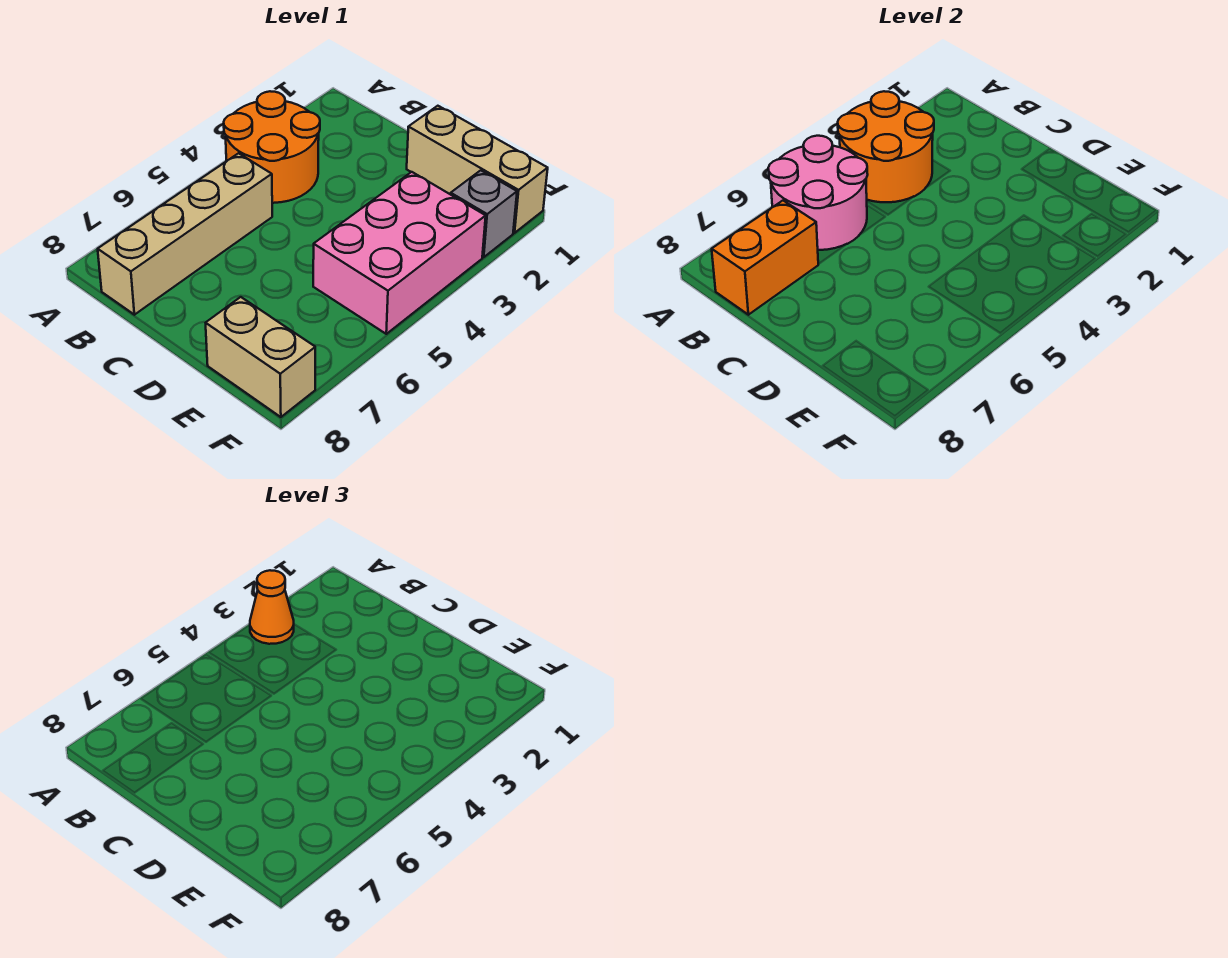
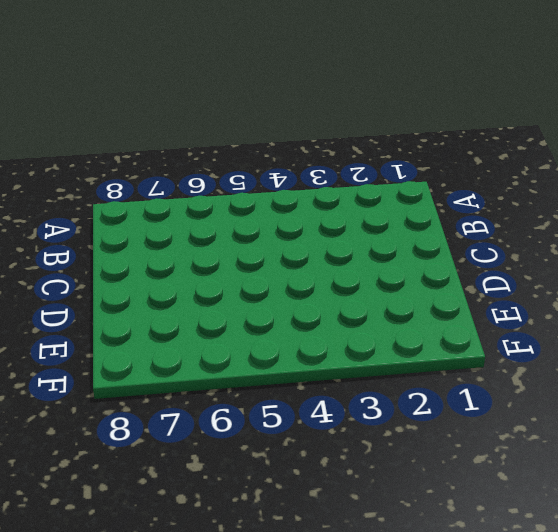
none -> orange 2x2 round brick [224,91,320,203]
none -> tan 1x4 brick [98,153,272,315]

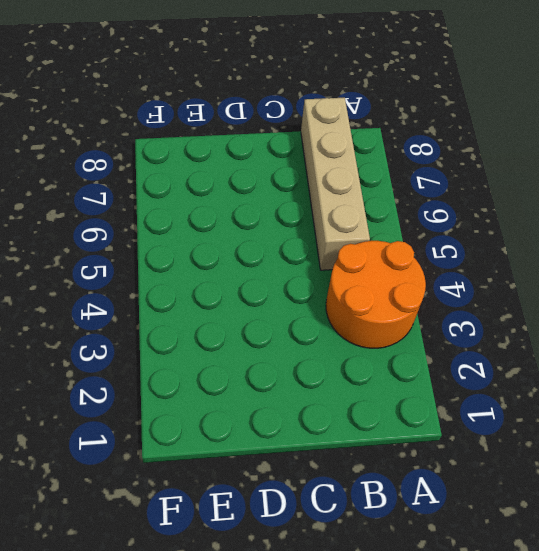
none -> tan 1x3 brick [407,106,548,233]
none -> pink 2x3 brick [313,172,486,334]

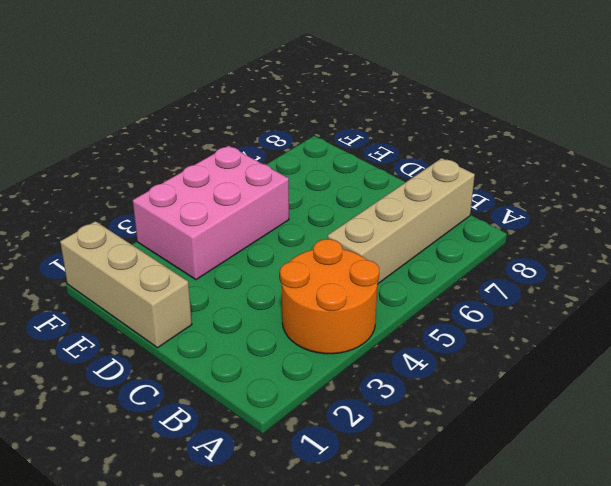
none -> tan 1x2 brick [206,297,315,417]
none -> grey 1x1 brick [451,170,517,257]

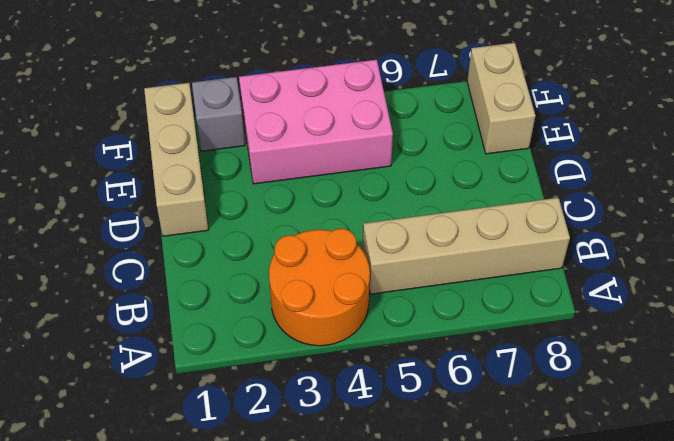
none -> orange 2x2 round brick [838,91,934,202]
none -> pink 2x2 round brick [768,136,868,250]

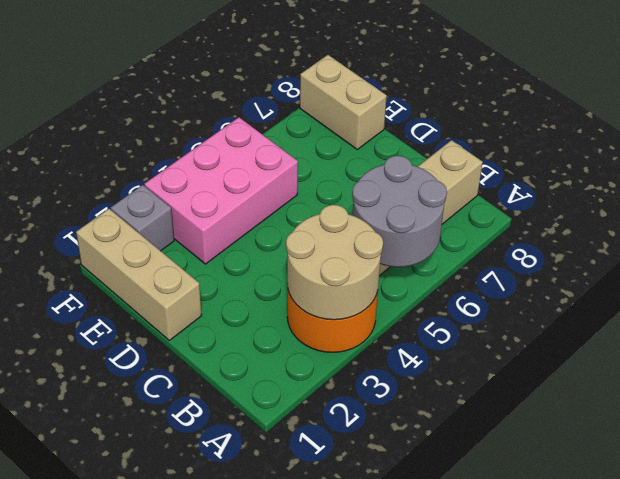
tan 2x2 round brick [286,205,383,320] -> orange 2x2 round brick [838,91,934,202]
grey 2x2 round brick [352,156,447,267] -> pink 2x2 round brick [768,136,868,250]
none -> orange 1x2 brick [712,201,818,315]
none -> orange 1x1 cone [250,570,294,644]

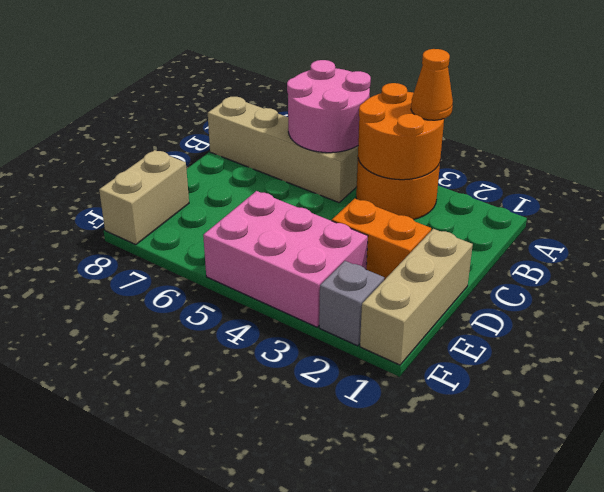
orange 1x2 brick [332,199,431,280] -> orange 1x2 brick moved to [712,201,818,315]

